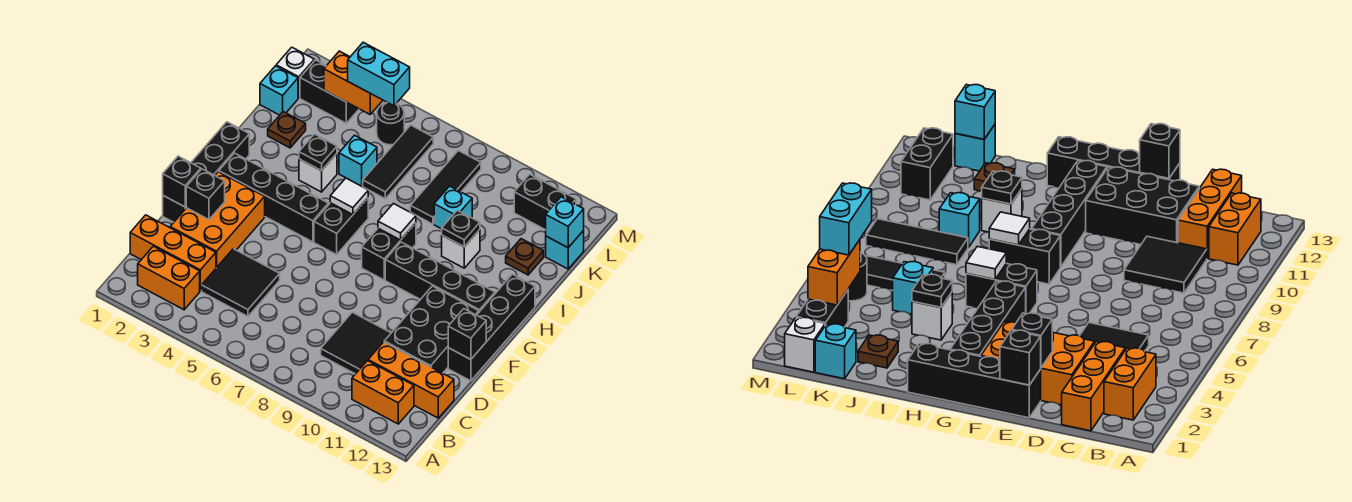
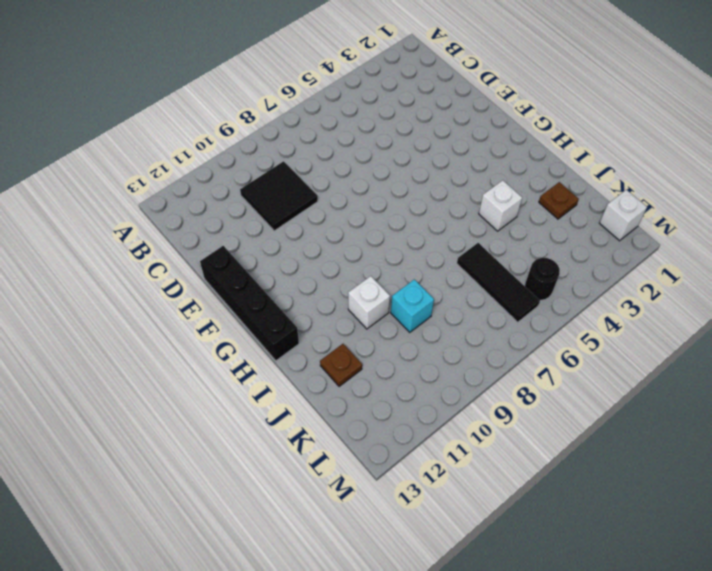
none -> orange 1x2 brick [138,246,200,310]
none -> orange 1x2 brick [352,361,414,424]
none -> orange 1x3 brick [130,215,216,291]
none -> black 2x2 tile [202,249,280,316]

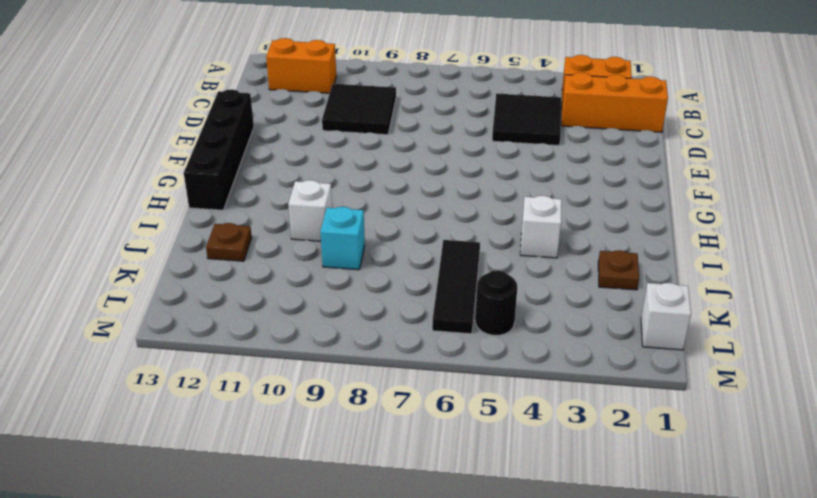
none -> orange 1x3 brick [368,342,454,418]
none -> orange 2x3 brick [170,172,265,268]
none -> black 2x3 brick [384,286,479,373]
none -> black 1x4 brick [163,122,249,222]

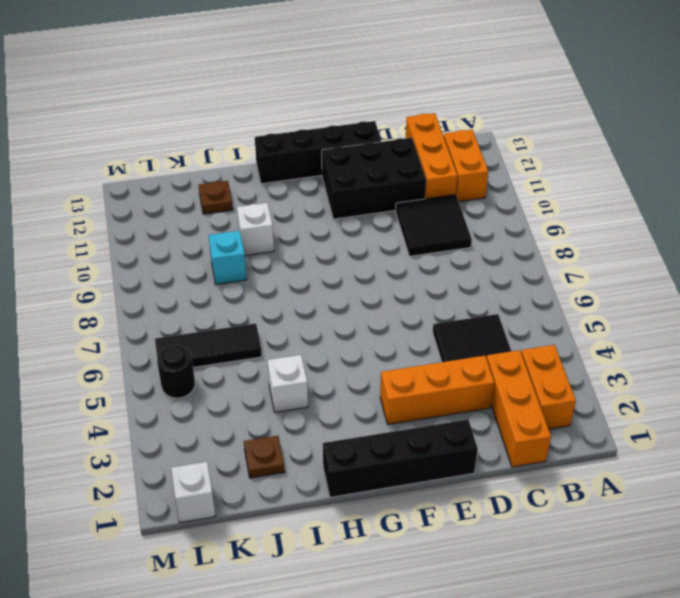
orange 1x3 brick [380,356,494,424] -> orange 2x3 brick [170,172,265,268]
none -> black 1x4 brick [219,153,328,242]
none -> black 1x2 brick [314,198,368,255]
none -> black 1x2 brick [362,223,416,280]
none -> black 1x4 brick [385,242,495,312]

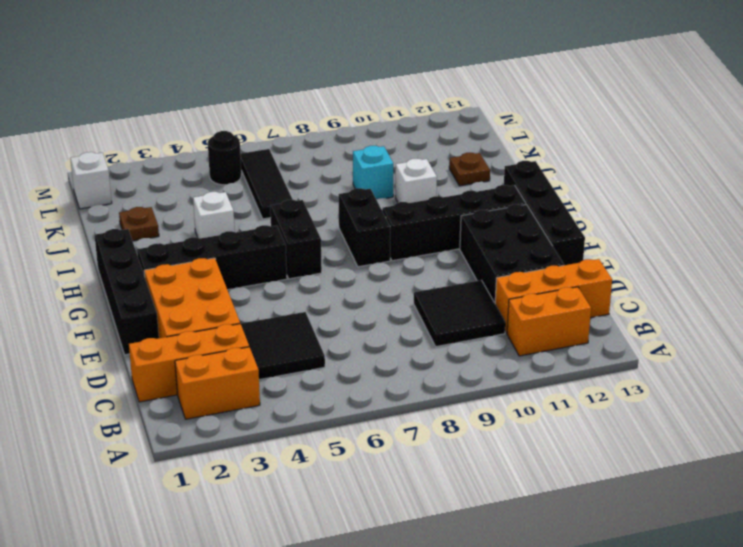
none -> cyan 1x1 brick [339,135,377,186]
none -> black 1x3 tile [410,150,481,224]
none -> cyan 1x1 brick [260,66,298,115]
none -> cyan 1x1 brick [546,231,584,269]

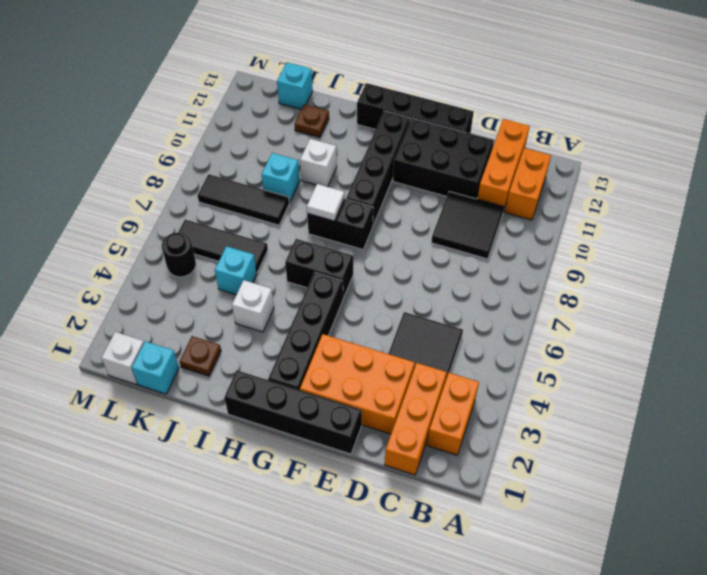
none -> black 1x2 brick [300,60,359,123]
none -> black 1x2 brick [514,174,576,230]
none -> black 1x1 brick [163,156,201,207]
none -> black 1x1 brick [186,169,225,220]

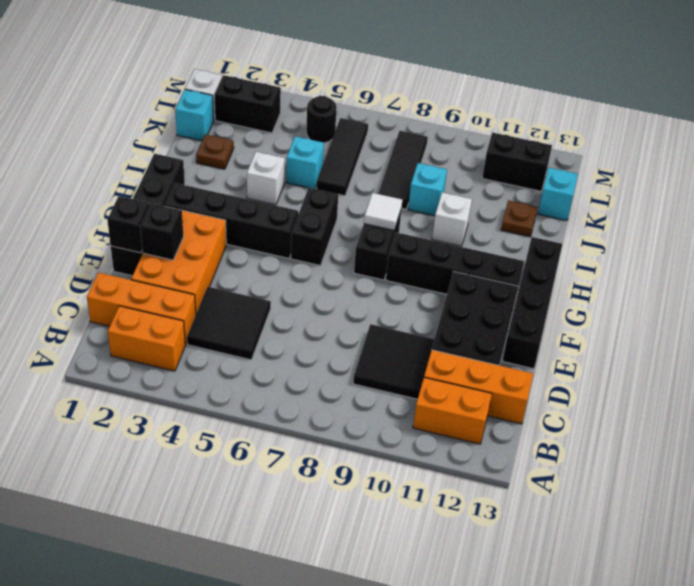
none -> black 1x1 brick [448,309,486,360]
none -> white 1x1 tile [330,178,368,215]
none -> black 1x1 plate [299,134,337,171]
none -> black 1x1 plate [442,210,480,247]

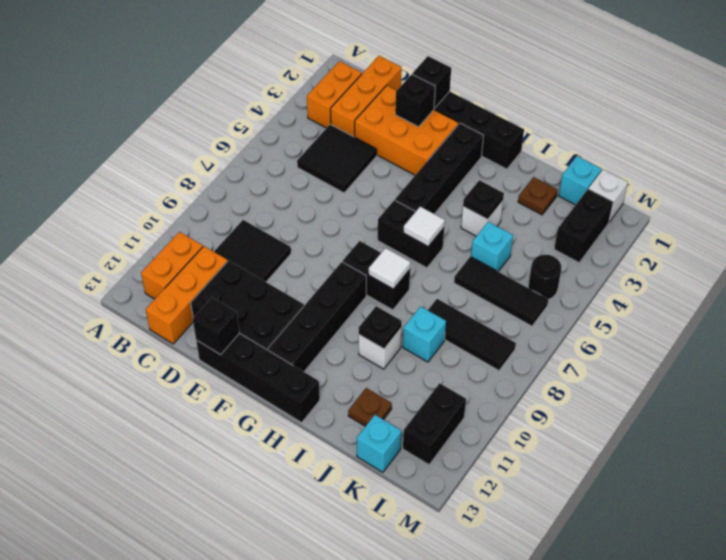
none -> cyan 1x1 brick [546,197,584,248]
none -> orange 1x2 brick [324,51,383,114]
none -> cyan 1x2 brick [348,42,410,106]

